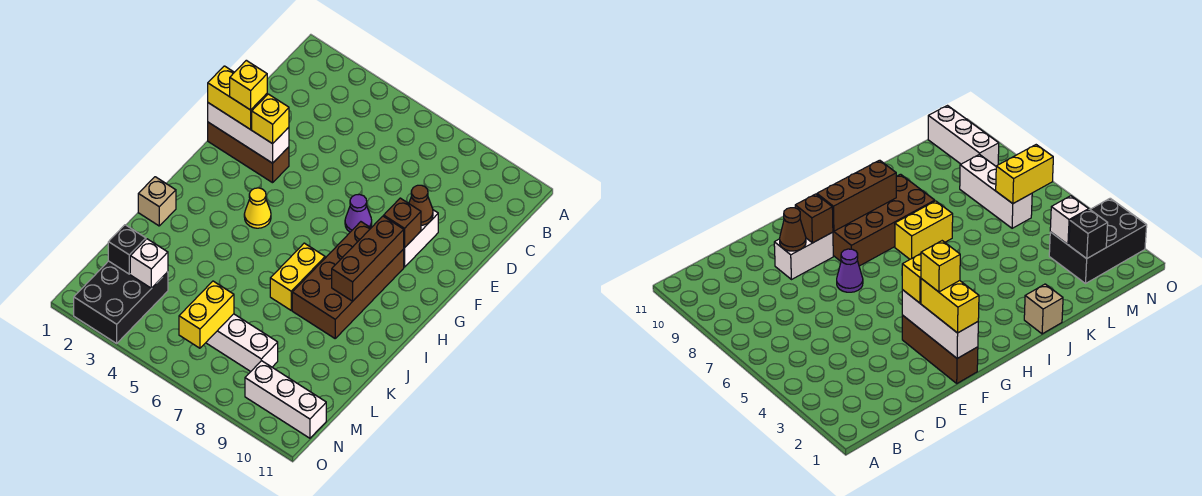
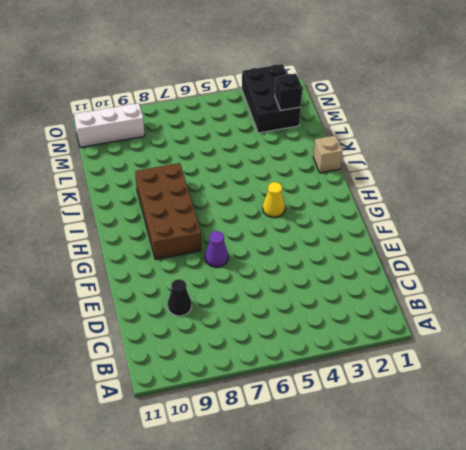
black 1x1 cone [168,279,192,316] -> none
none -> white 1x2 brick [404,210,438,267]
none -> brown 1x3 brick [208,122,289,183]
none -> yellow 1x2 brick [270,243,325,310]

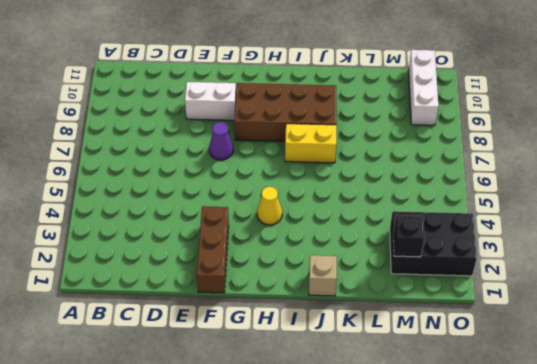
none -> white 1x3 brick [206,314,278,371]
none -> brown 1x1 cone [409,185,433,225]
none -> white 1x3 brick [208,103,289,163]

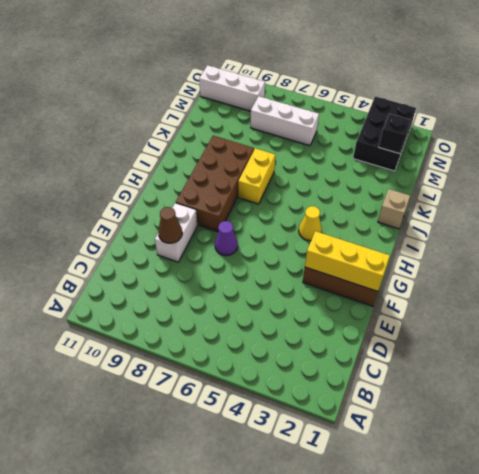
yellow 1x3 brick [305,231,390,291] -> white 1x3 brick [208,103,289,163]
none -> brown 1x1 brick [384,198,421,248]
none -> brown 1x3 brick [332,216,404,301]
none -> white 1x1 brick [130,239,168,288]

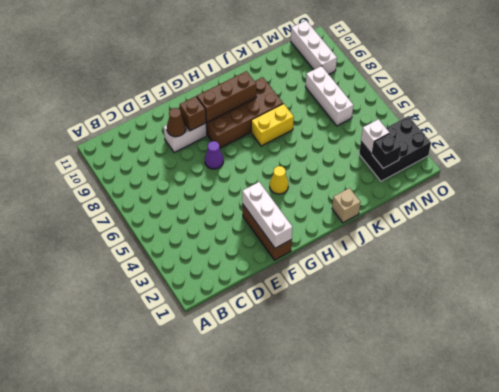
none -> yellow 1x2 brick [179,281,234,348]
none -> yellow 1x2 brick [208,66,267,130]
none -> yellow 1x1 brick [252,94,289,144]

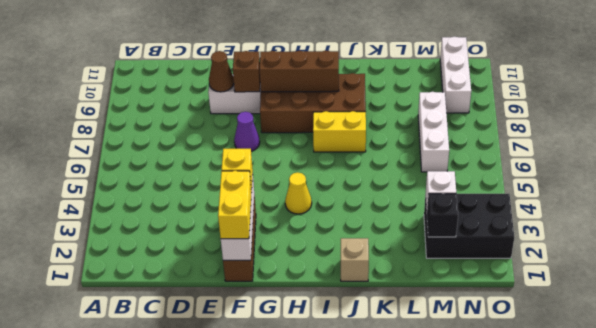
none -> yellow 1x2 brick [179,281,234,348]
none -> yellow 1x1 brick [230,60,267,110]

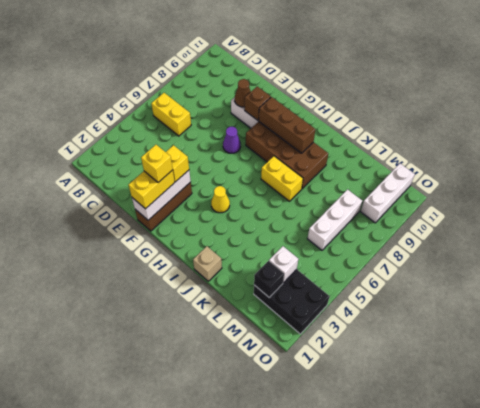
yellow 1x2 brick [151,93,191,136] -> yellow 1x2 brick moved to [179,281,234,348]

